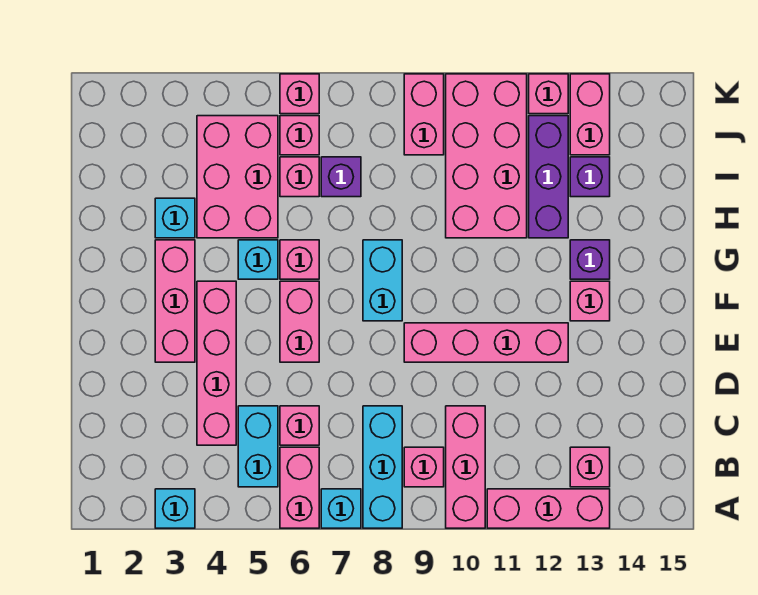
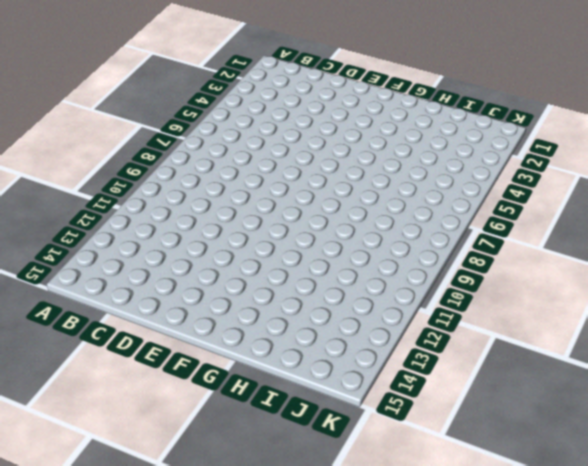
none -> cyan 1x1 brick [155,489,195,528]
none -> pink 1x2 brick [280,447,319,528]
none -> cyan 1x1 brick [321,489,361,528]
none -> cyan 1x3 brick [363,406,402,528]

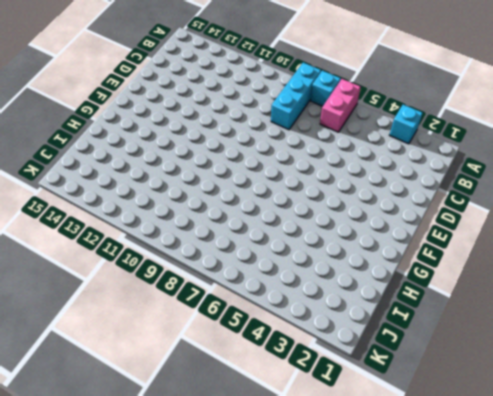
none -> pink 1x3 brick [446,406,485,528]
none -> pink 1x3 brick [487,489,610,528]
none -> cyan 1x2 brick [238,406,278,487]
none -> pink 1x1 brick [404,447,444,487]

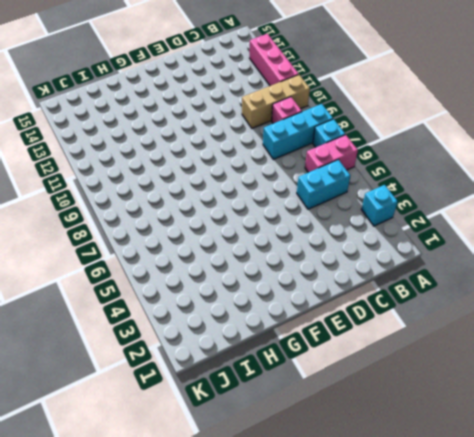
tan 1x3 brick [242,75,310,128] -> pink 1x3 brick [446,406,485,528]
none -> pink 1x1 brick [570,447,610,487]
none -> pink 1x4 brick [197,281,236,445]
none -> pink 1x1 brick [280,406,319,445]
none -> pink 1x3 brick [155,240,195,362]

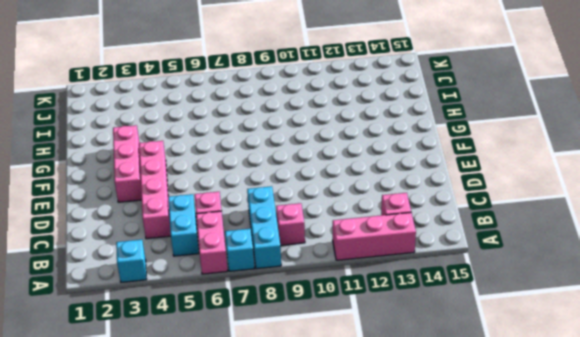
none -> pink 1x3 brick [446,406,485,528]
none -> pink 1x2 brick [280,281,319,362]
none -> pink 1x4 brick [404,323,568,362]
none -> cyan 1x2 brick [363,240,402,321]

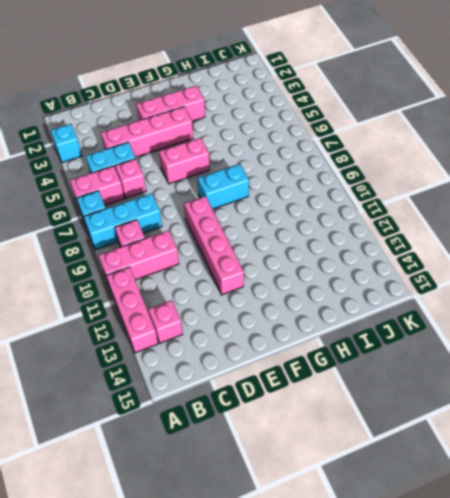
none -> pink 1x1 brick [570,281,610,321]
none -> cyan 1x1 brick [238,240,278,279]
none -> pink 1x1 brick [280,240,319,279]
none -> purple 1x1 brick [570,240,610,279]

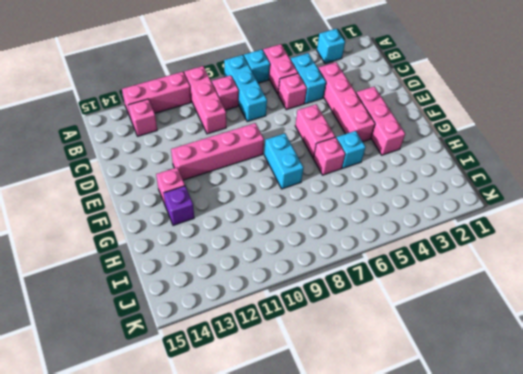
none -> cyan 1x1 brick [155,198,195,238]
none -> pink 2x3 brick [197,116,278,238]
none -> pink 2x4 brick [446,74,527,238]
none -> purple 1x3 brick [529,116,568,238]

